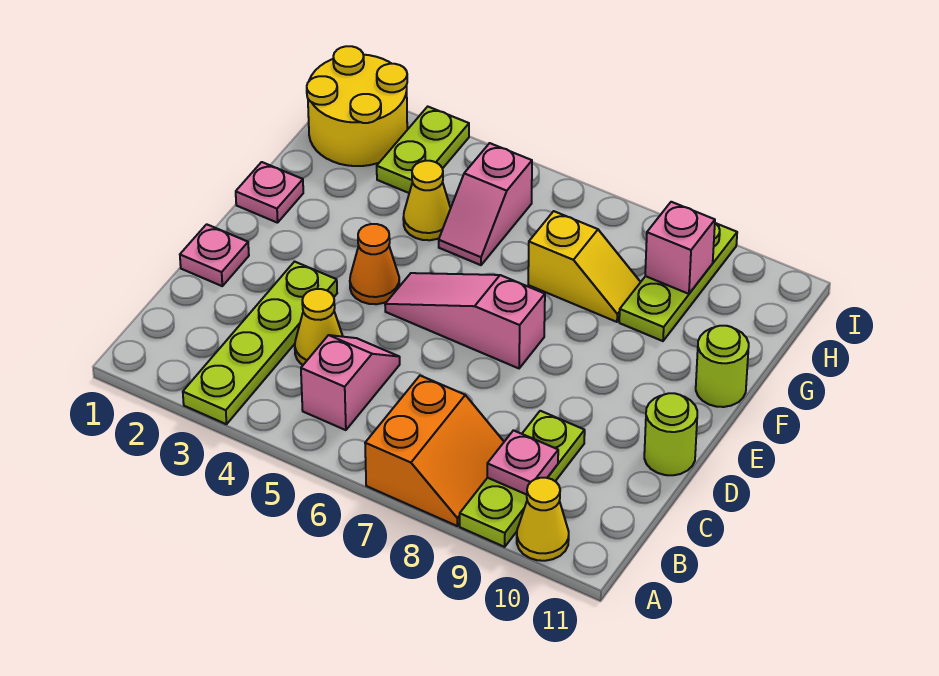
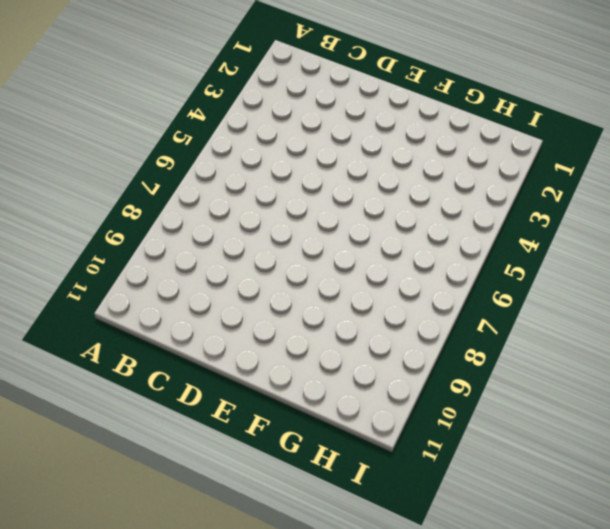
none -> lime 1x4 plate [183,262,337,424]
none -> orange 2x2 slope [365,376,504,526]
none -> lime 1x3 plate [460,411,585,547]

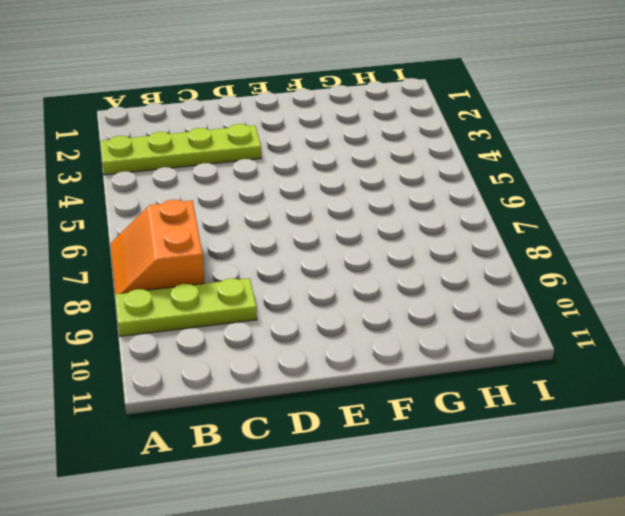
orange 2x2 slope [110,200,205,294] -> orange 2x2 slope turned to [365,376,504,526]
none -> yellow 1x1 cone [517,478,569,561]
none -> pink 1x2 slope [301,335,400,430]
none -> yellow 1x1 cone [295,289,343,365]

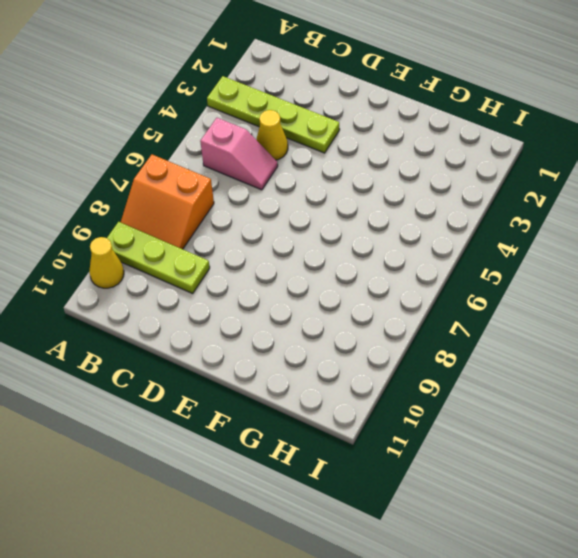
none -> pink 1x1 plate [180,224,249,286]
none -> lime 1x1 round brick [644,393,697,475]
none -> orange 1x1 cone [350,224,399,304]

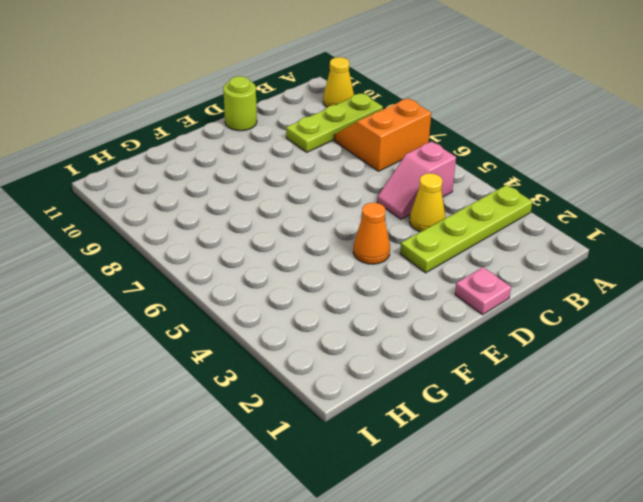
none -> pink 1x3 slope [385,273,545,368]
none -> pink 1x1 plate [236,162,303,223]
none -> lime 1x1 round brick [696,326,749,407]

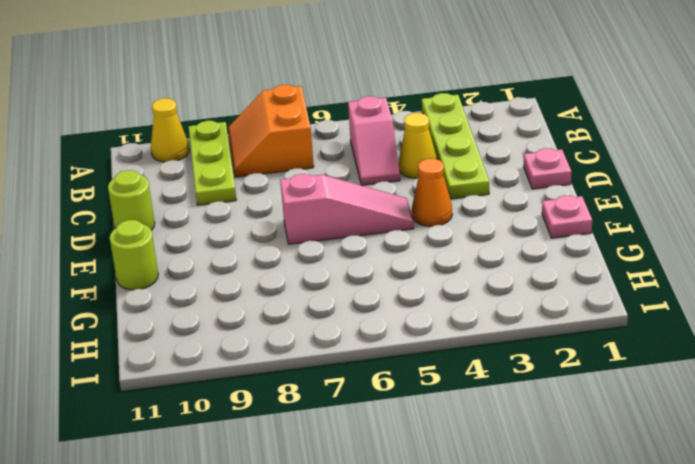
none -> yellow 1x1 cone [403,161,451,240]
none -> pink 1x2 slope [439,143,532,265]
none -> yellow 1x2 slope [528,211,640,322]

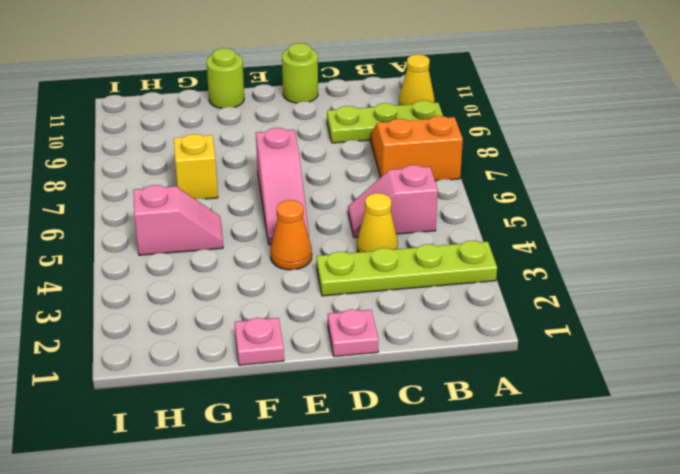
none -> yellow 1x1 cone [403,161,451,240]
none -> lime 1x3 plate [619,223,737,341]
none -> yellow 2x2 round brick [307,46,407,166]

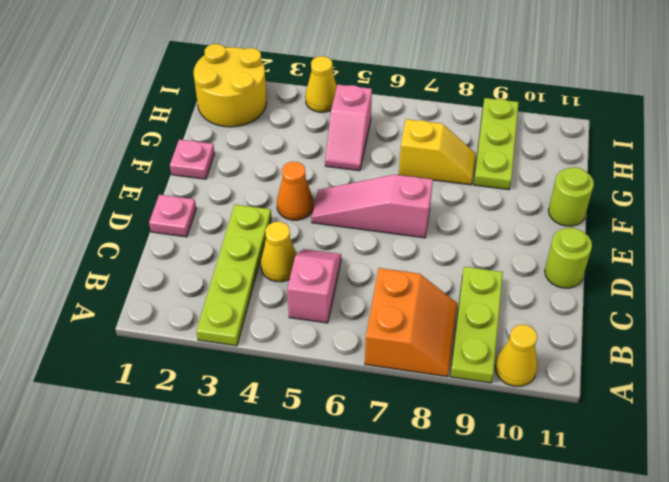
yellow 1x1 cone [305,56,337,112] -> yellow 1x1 cone moved to [403,161,451,240]
none -> lime 1x2 plate [377,107,469,193]
none -> pink 1x1 plate [487,430,558,495]
none -> pink 1x1 brick [645,202,715,294]

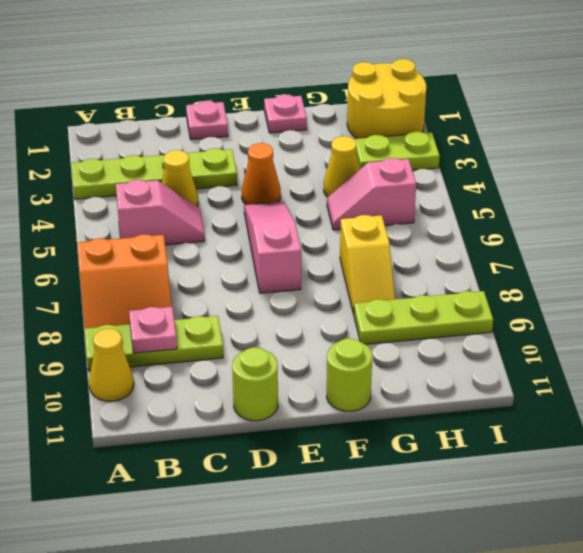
none -> pink 1x1 brick [645,202,715,294]

